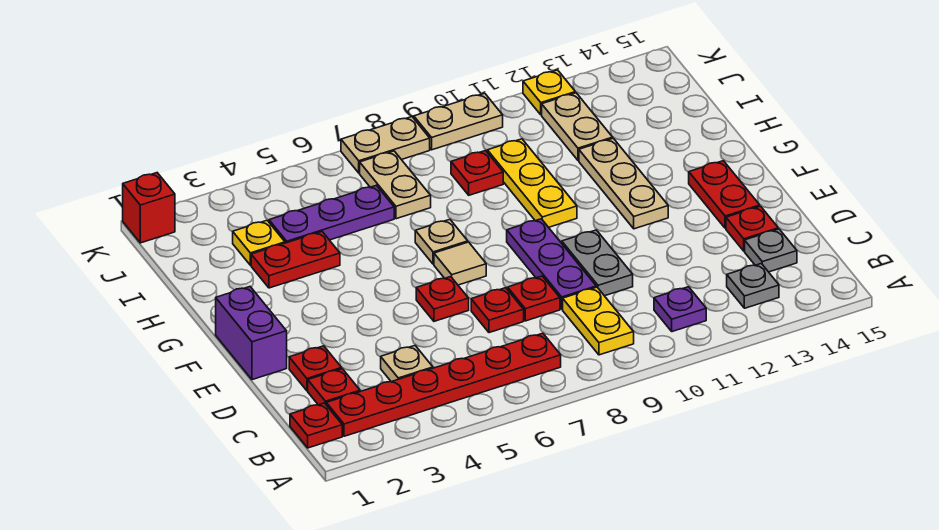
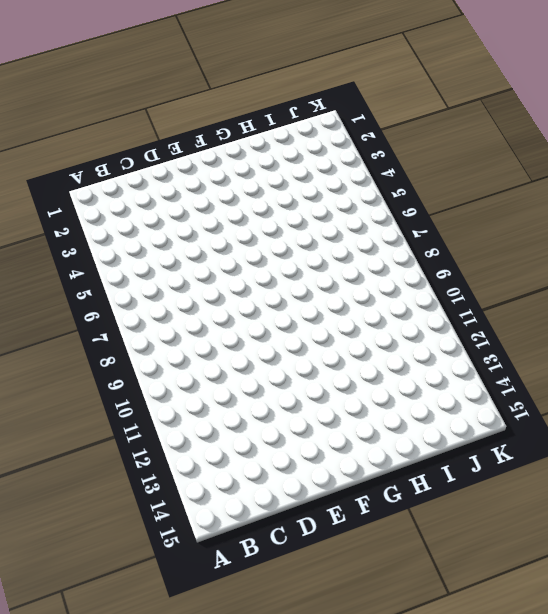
none -> red 1x1 plate [290,403,342,448]
none -> red 1x6 plate [326,333,561,436]
none -> yellow 1x2 plate [563,287,634,355]
none -> purple 1x1 plate [654,287,706,332]

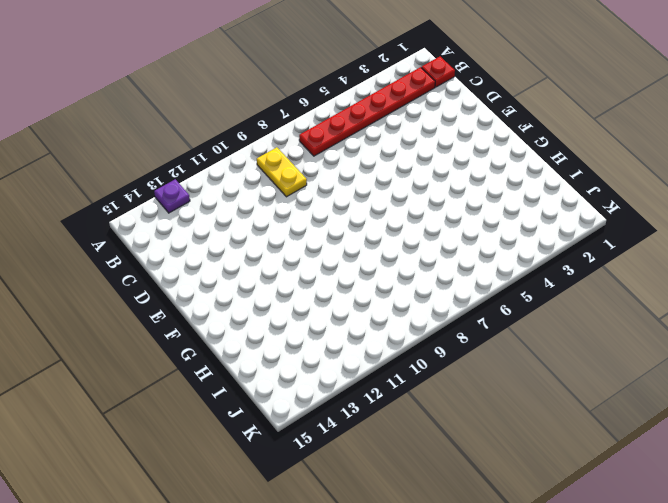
purple 1x1 plate [154,179,190,213] -> purple 1x1 plate moved to [654,287,706,332]
none -> grey 1x1 plate [727,264,779,308]
none -> red 1x1 plate [308,369,360,405]
none -> tan 1x1 plate [381,346,433,382]
none -> grey 1x1 plate [745,229,797,272]

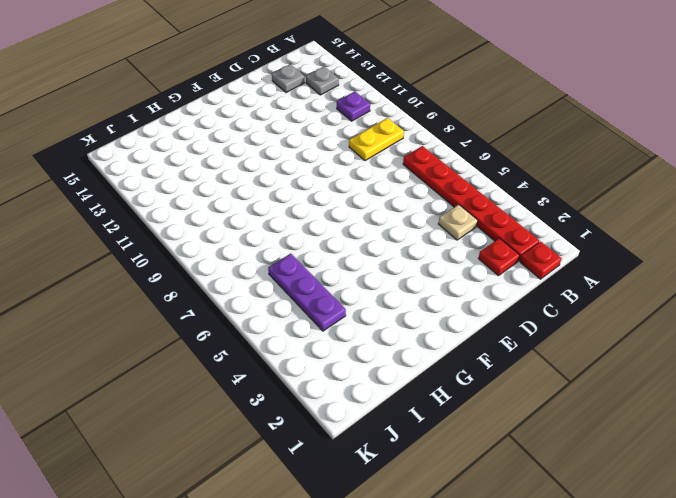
none -> red 1x1 plate [289,346,342,391]
none -> red 1x1 plate [471,288,524,333]
none -> red 1x1 plate [508,276,560,321]
none -> purple 1x3 plate [507,219,596,309]

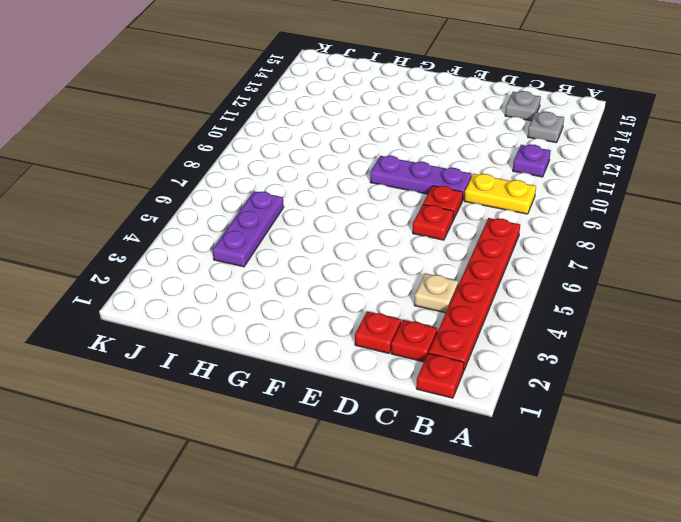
none -> grey 1x2 plate [562,230,633,296]
none -> red 1x1 plate [726,206,778,251]
none -> purple 1x2 brick [216,287,287,380]
none -> red 1x1 plate [416,277,469,321]

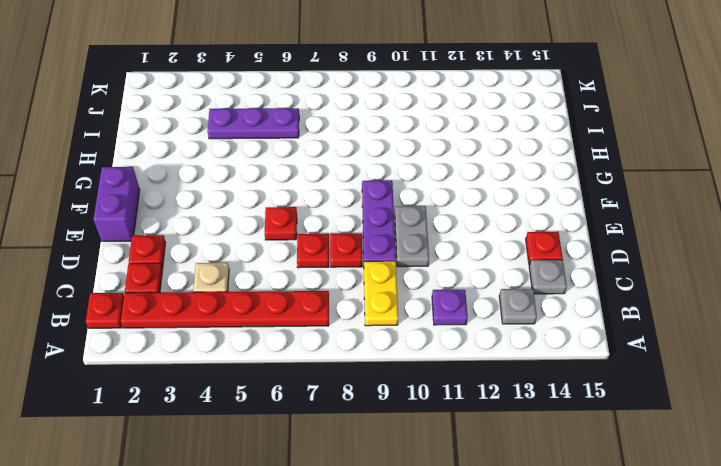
none -> red 1x2 plate [689,161,760,228]
none -> tan 1x1 tile [434,242,486,285]
none -> tan 1x3 plate [579,138,668,229]
none -> tan 1x1 plate [415,219,468,264]

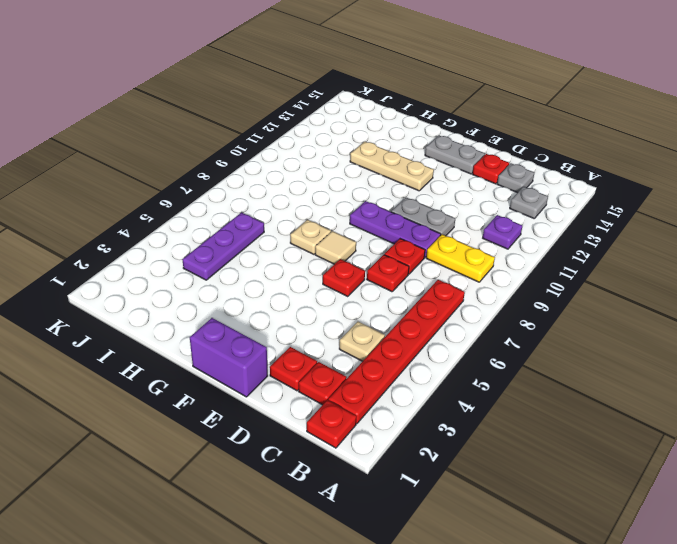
grey 1x2 plate [425,135,485,174] -> red 1x2 plate [689,161,760,228]
none -> yellow 1x3 plate [487,139,577,227]
none -> red 1x2 plate [251,232,340,288]
none -> yellow 1x1 plate [233,220,285,265]
none -> tan 1x2 plate [360,151,431,219]

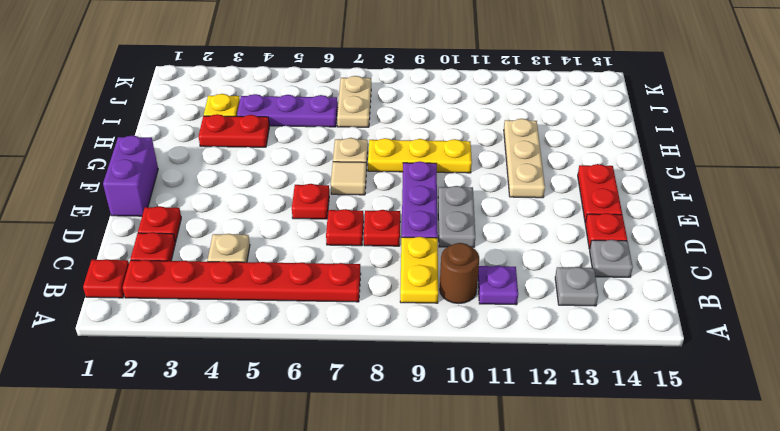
brown 1x1 round brick [440,243,479,304] -> none
yellow 1x3 plate [368,138,472,173] -> yellow 1x3 plate turned to [487,139,577,227]
none -> red 1x1 plate [451,151,503,195]
none -> tan 1x2 plate [542,93,613,160]
none -> red 1x1 brick [123,173,175,243]
none -> tan 1x2 plate [341,117,430,173]

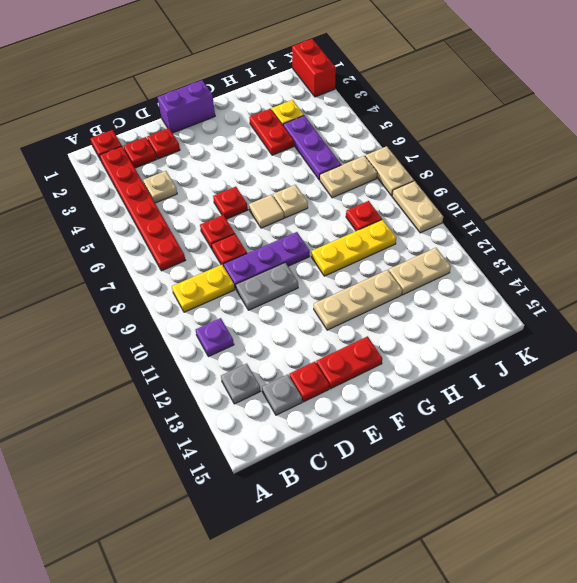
red 1x2 brick [292,39,336,97] -> red 1x1 brick [123,173,175,243]
none -> yellow 1x1 plate [523,70,575,115]

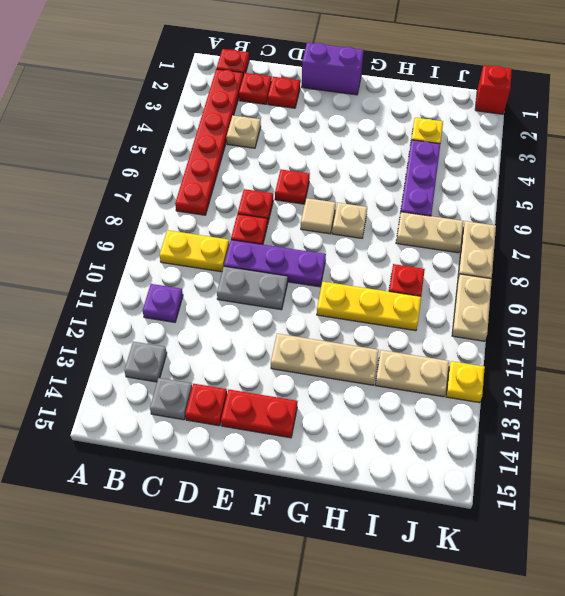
none -> red 1x2 plate [251,232,340,288]

